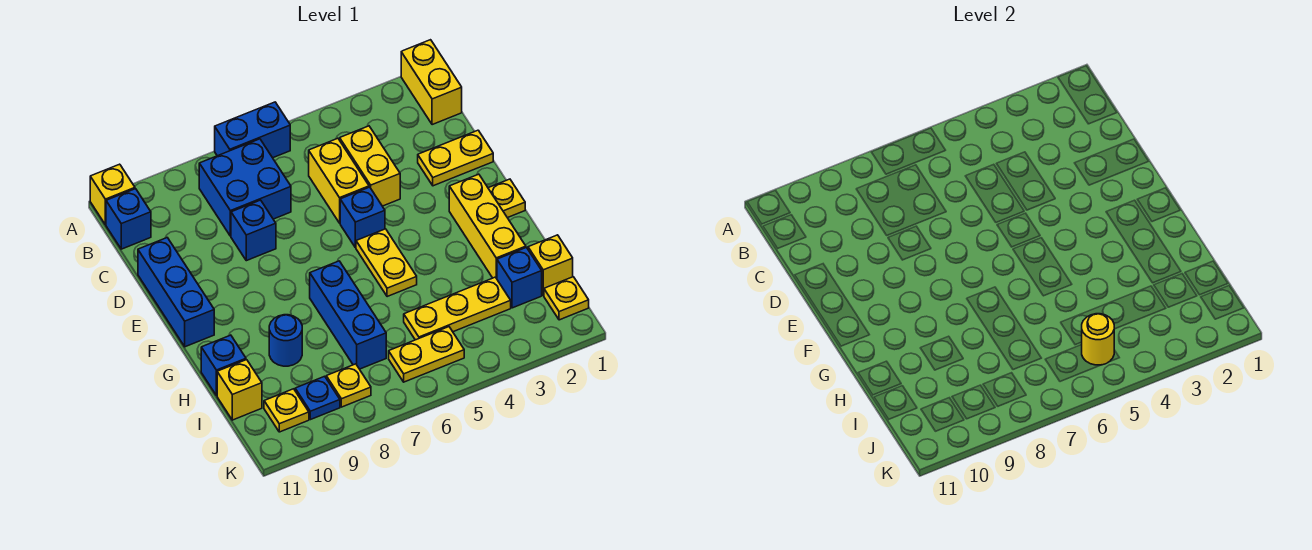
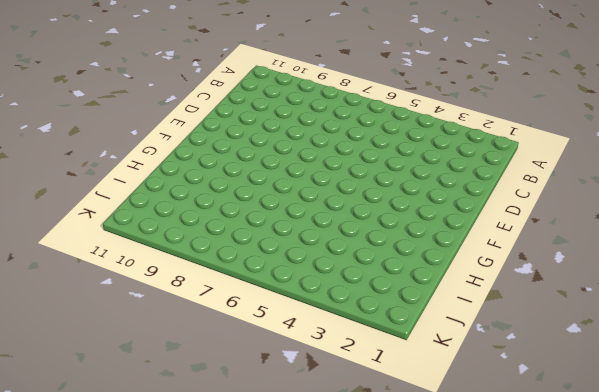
none -> yellow 1x2 brick [401,40,462,125]
none -> blue 1x2 brick [215,102,290,158]
none -> yellow 1x1 brick [90,164,135,225]

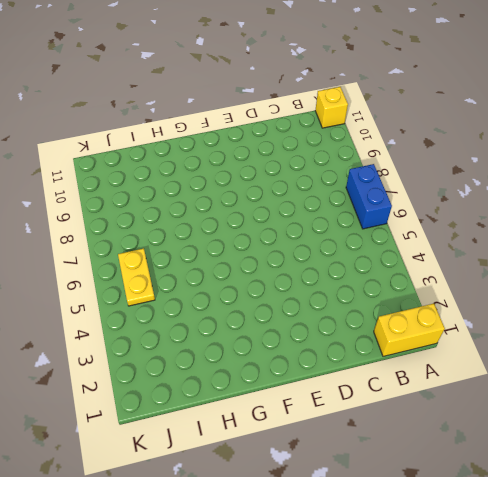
none -> blue 2x2 brick [199,139,291,236]
none -> blue 1x1 brick [106,189,151,249]
none -> yellow 1x2 brick [340,126,400,206]

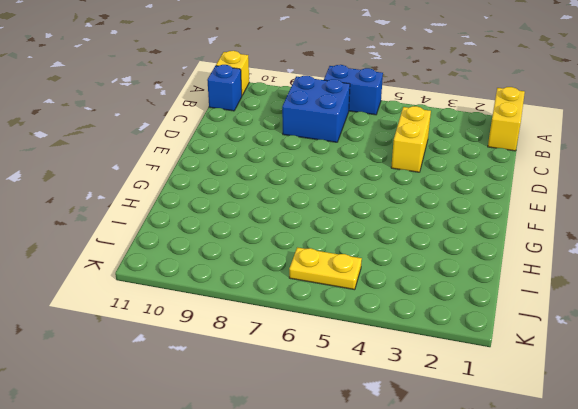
none -> yellow 1x2 brick [309,138,369,223]
none -> yellow 1x2 plate [418,130,493,186]
none -> blue 1x1 brick [231,200,276,261]

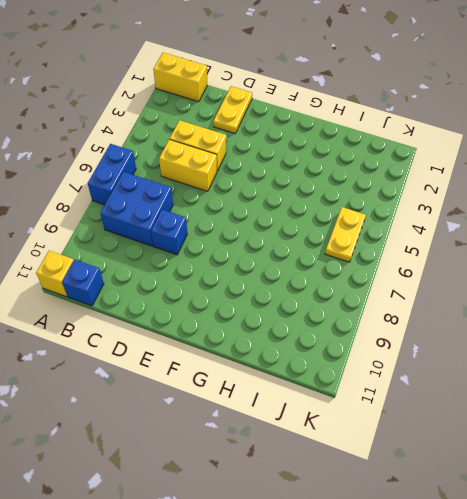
none -> blue 1x3 brick [138,238,214,347]
none -> blue 1x1 brick [340,187,385,248]
none -> yellow 1x1 plate [488,179,525,218]

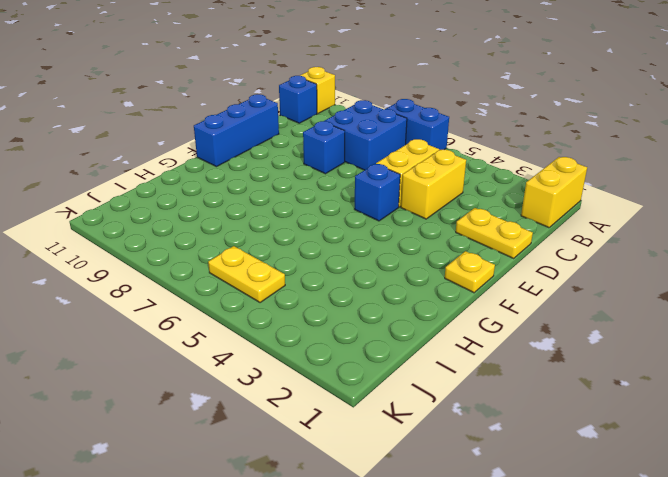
none -> yellow 1x3 brick [449,174,526,279]
none -> yellow 1x2 plate [356,229,417,297]
none -> blue 1x3 brick [310,261,386,369]

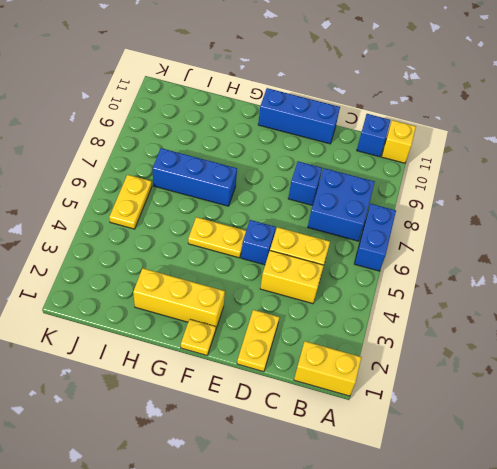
none -> blue 1x1 round brick [269,315,302,366]
none -> blue 1x1 brick [201,335,246,396]
none -> yellow 1x1 brick [528,235,573,295]

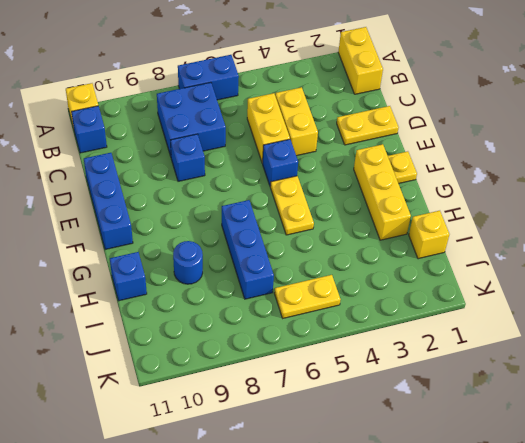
none -> blue 1x1 brick [497,248,542,308]
none -> yellow 1x3 plate [404,277,511,340]
none -> yellow 1x1 brick [217,360,262,420]

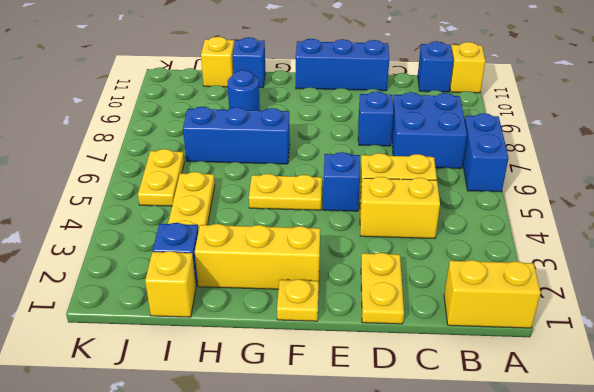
none -> yellow 1x1 plate [544,277,589,320]
none -> yellow 1x1 plate [326,364,371,407]
none -> blue 1x1 plate [295,376,340,420]

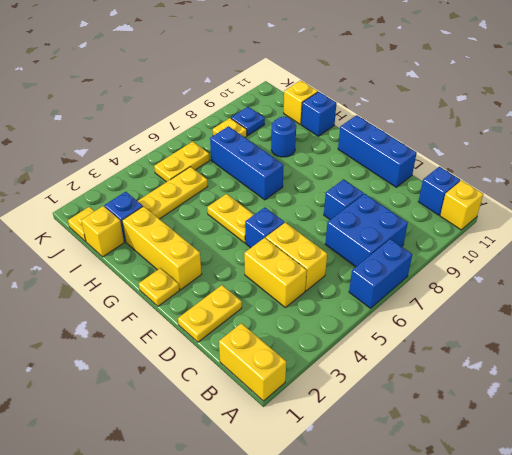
none -> yellow 1x1 plate [264,389,309,432]
none -> yellow 1x1 round brick [1082,314,1114,365]

